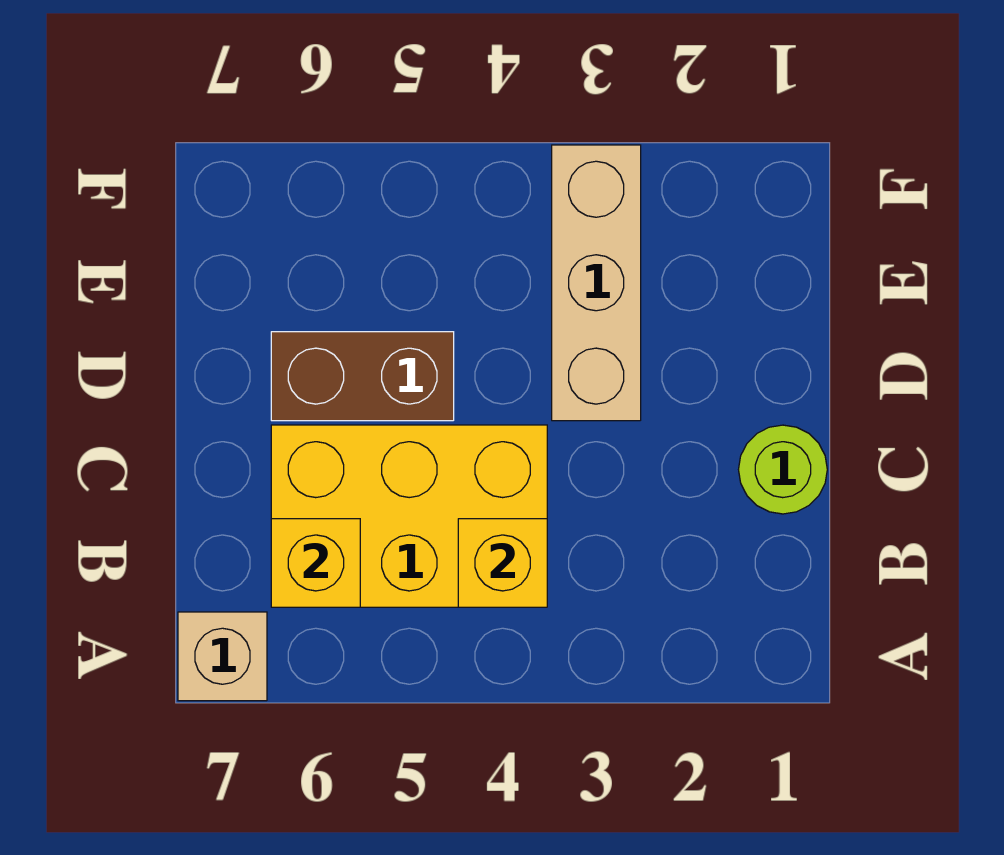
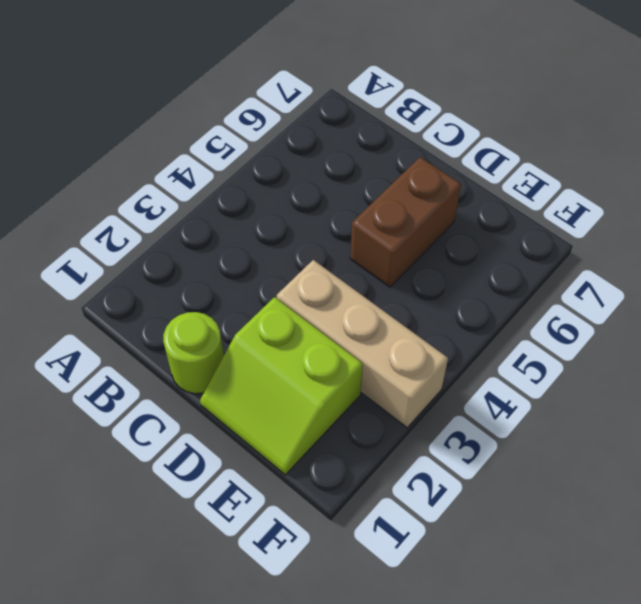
lime 2x2 slope [200,297,363,475] -> none
none -> tan 1x1 brick [178,612,267,701]
none -> yellow 2x3 brick [271,425,547,607]

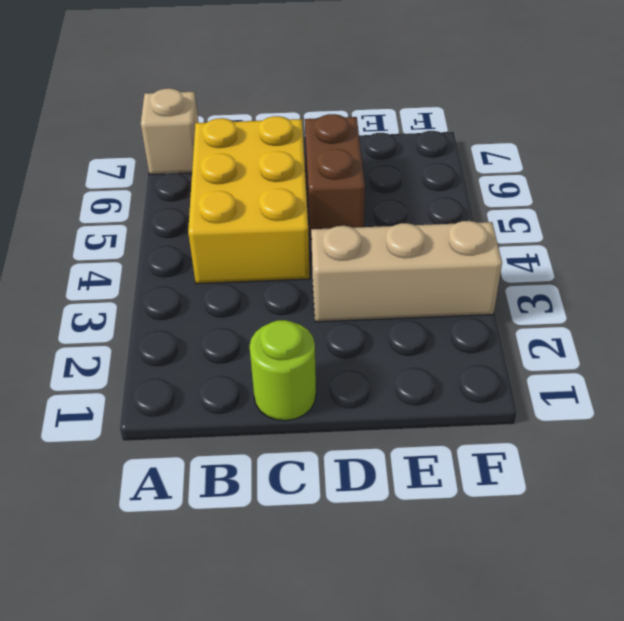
none -> yellow 1x1 brick [458,519,547,607]
none -> yellow 1x1 brick [271,519,360,607]

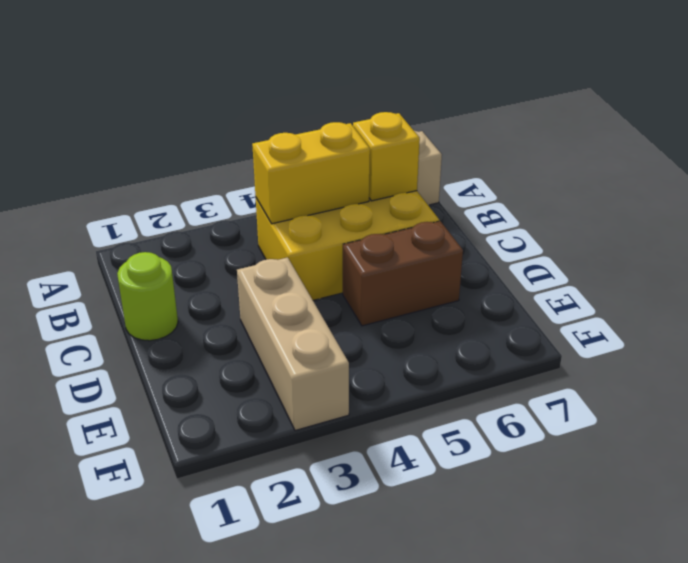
yellow 1x2 brick [252,122,370,224] -> yellow 1x1 brick [458,519,547,607]

